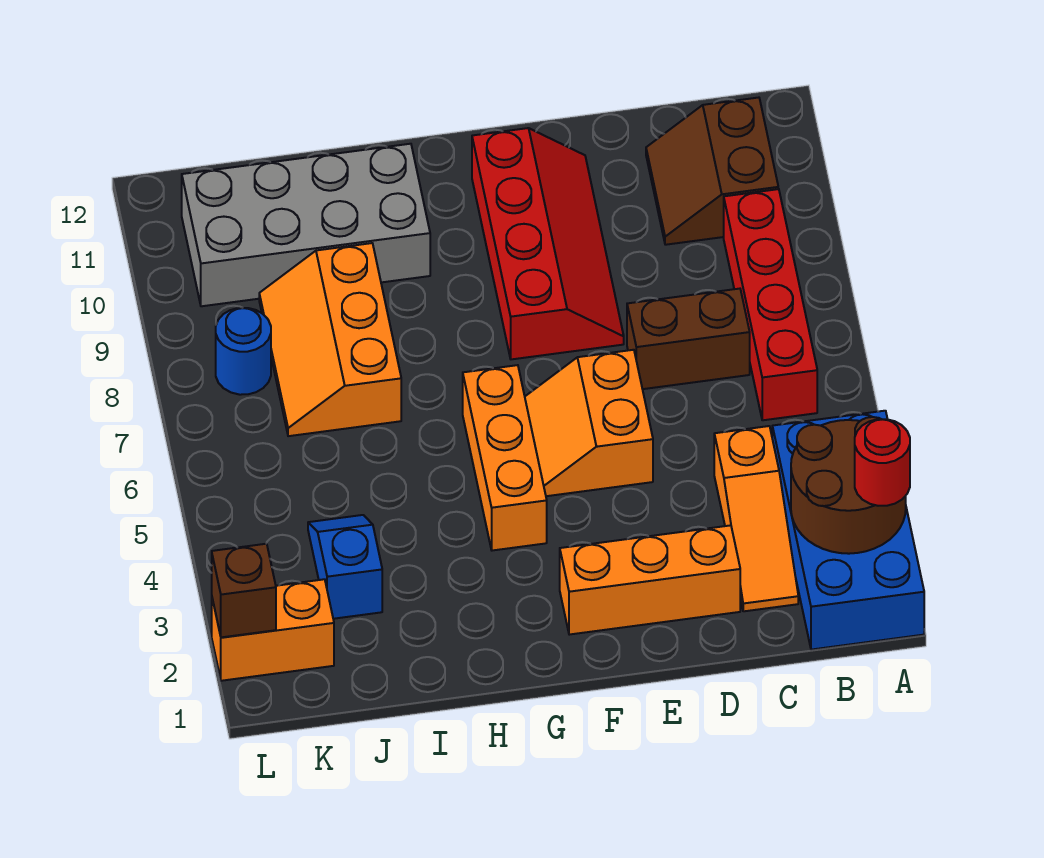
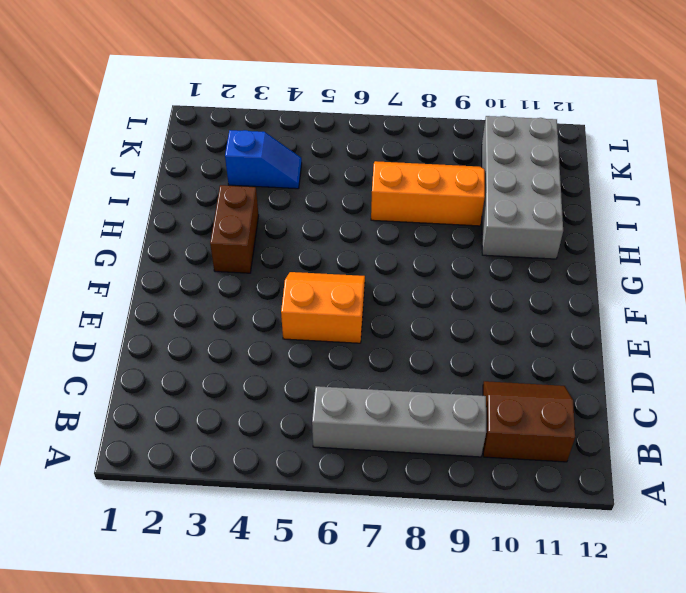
grey 1x4 brick [312,386,486,457] -> red 1x4 brick [724,189,817,420]
brown 1x2 brick [210,185,259,273] -> brown 1x2 brick moved to [627,289,750,389]
none -> blue 2x4 brick [772,411,924,650]
none -> orange 1x3 slope [714,426,798,611]
none -> orange 1x3 brick [560,525,740,635]

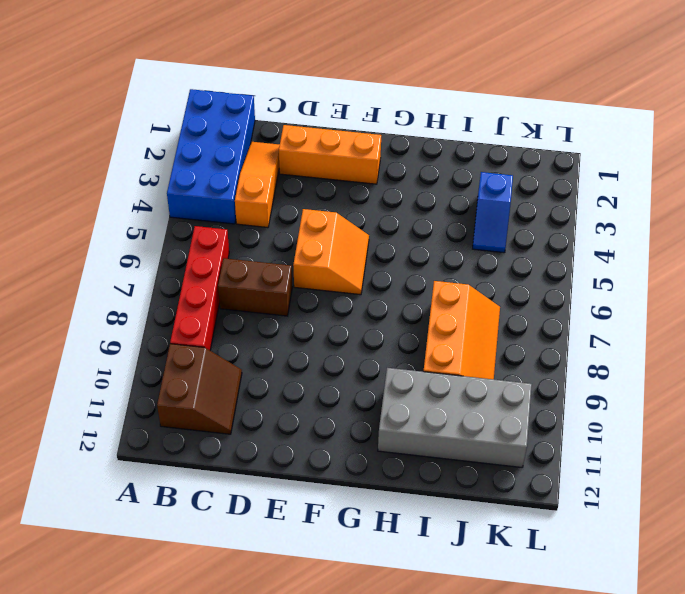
none -> red 2x4 slope [472,128,624,359]
none -> orange 1x3 brick [463,365,547,551]
none -> orange 1x2 brick [212,579,334,681]

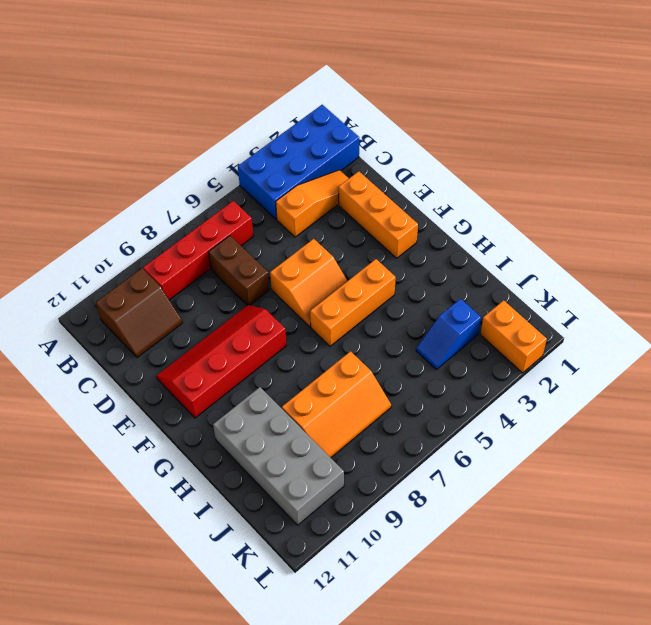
none -> blue 1x1 round brick [216,308,271,395]
none -> brown 2x2 round brick [791,417,906,554]
none -> brown 1x1 brick [212,544,276,637]

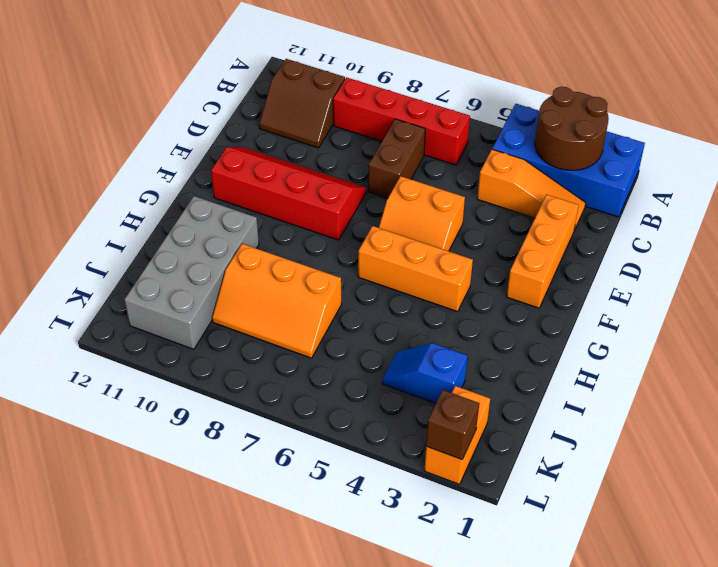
none -> blue 1x1 round brick [216,308,271,395]
none -> red 1x1 round brick [855,419,910,506]

